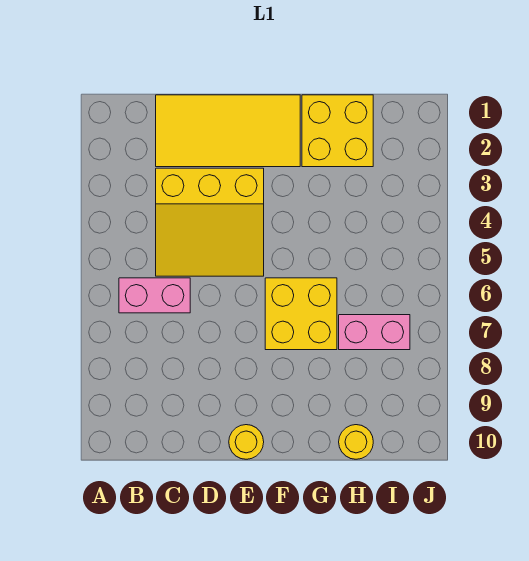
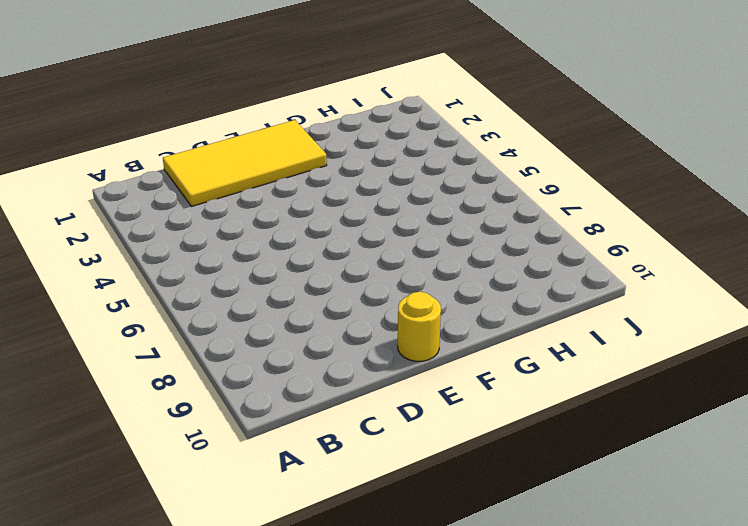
none -> pink 1x2 brick [119,278,190,313]
none -> yellow 3x3 slope [156,168,264,276]

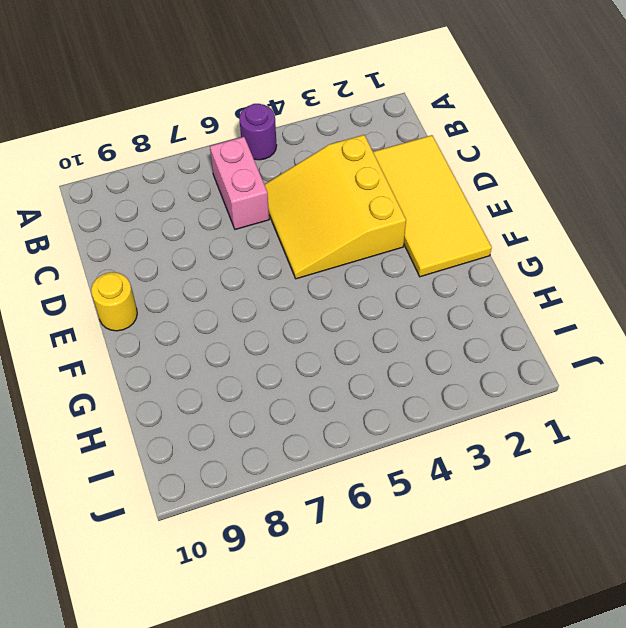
purple 1x1 round brick [239,104,277,160] -> none
none -> yellow 2x2 brick [265,278,337,350]
none -> yellow 2x2 brick [302,95,373,167]

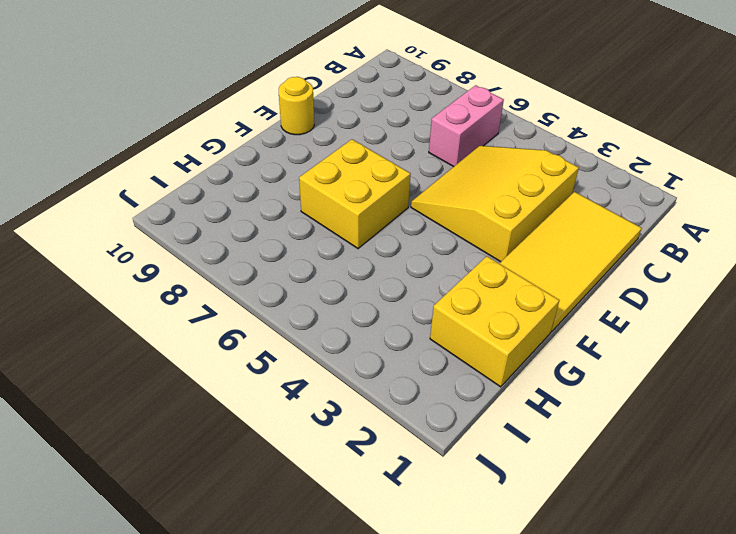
none -> pink 1x2 brick [339,315,410,350]
none -> yellow 1x1 round brick [339,425,373,459]

